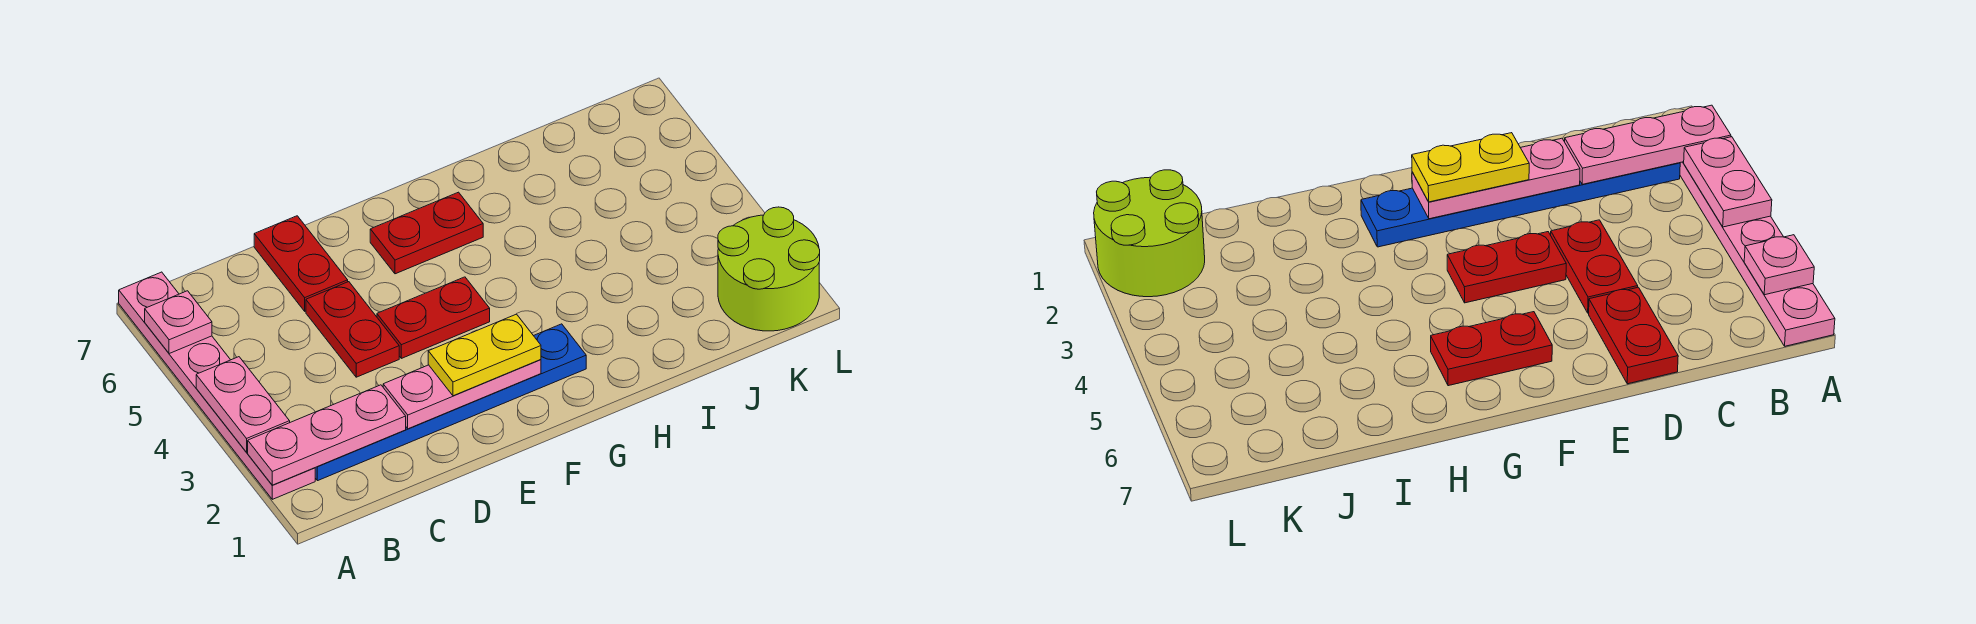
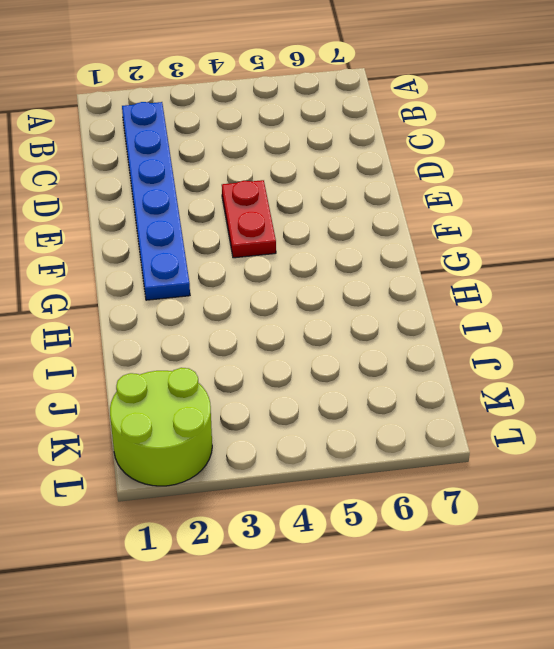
none -> pink 1x6 plate [119,272,315,499]
none -> red 1x2 plate [306,282,399,377]
none -> red 1x2 plate [254,216,348,311]

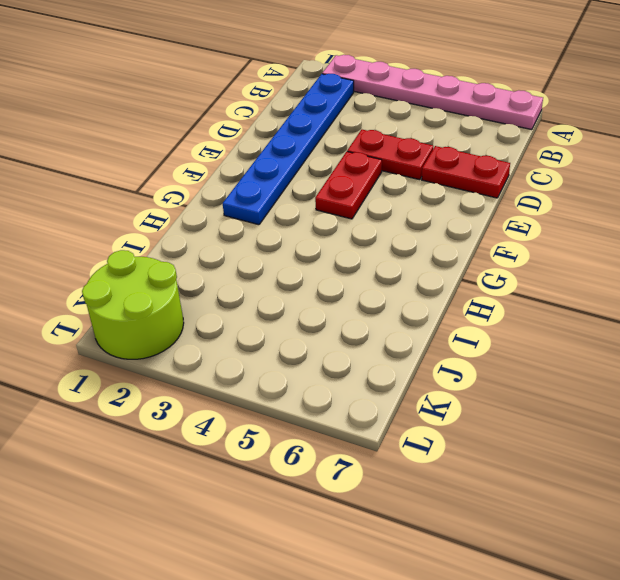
none -> red 1x2 plate [370,192,483,274]
none -> pink 1x3 plate [248,385,406,485]
none -> pink 1x2 plate [196,357,290,452]

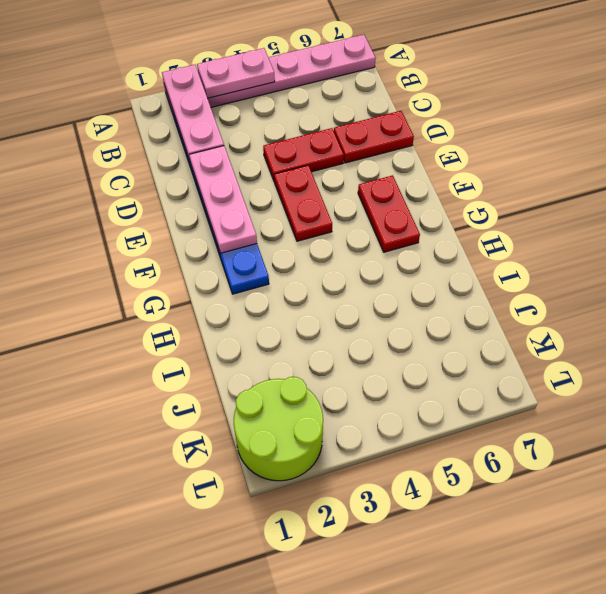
none -> pink 1x1 plate [145,291,212,354]
none -> yellow 1x2 plate [428,314,541,396]

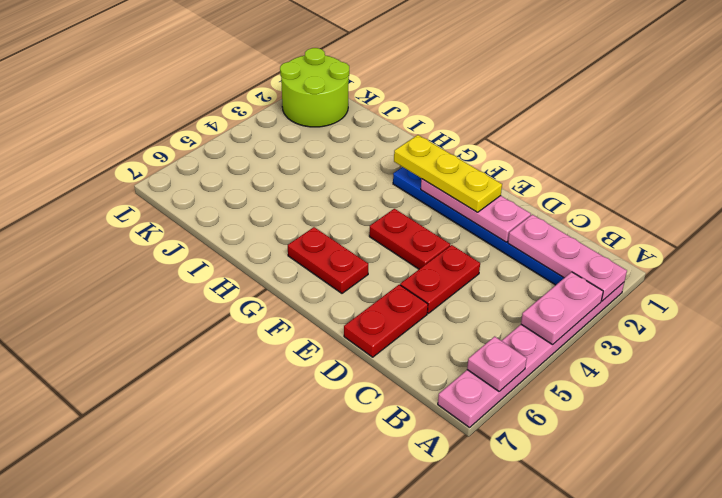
yellow 1x3 plate [394,135,502,212] -> yellow 1x2 plate [428,314,541,396]

